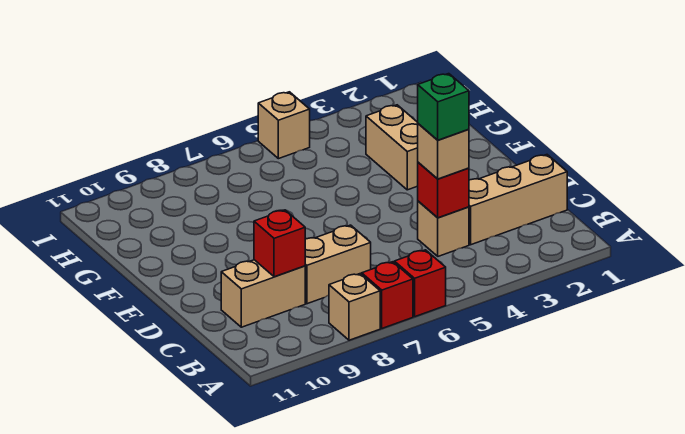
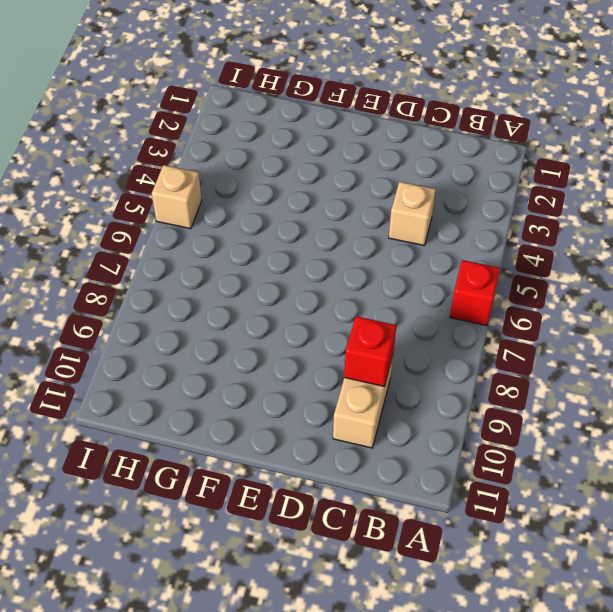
none -> red 1x1 brick [362,262,413,328]
none -> tan 1x1 brick [329,274,380,340]
none -> tan 1x3 brick [469,155,567,245]

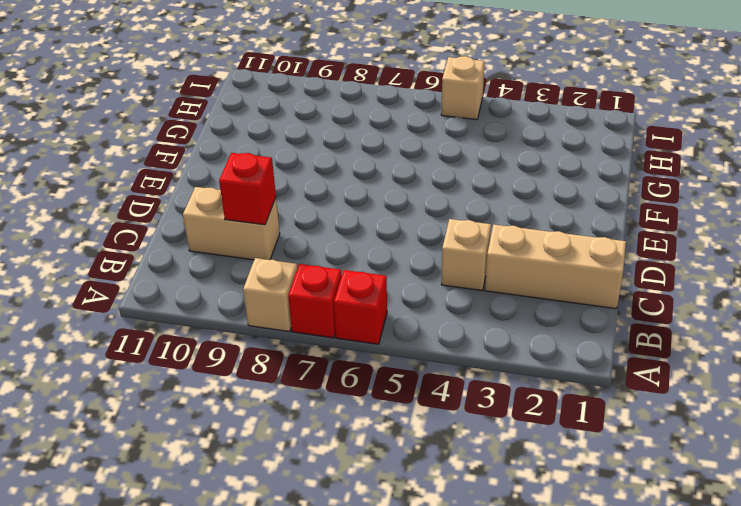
none -> tan 1x2 brick [305,225,371,304]
none -> tan 1x2 brick [366,105,418,190]
none -> red 1x1 brick [418,162,469,218]

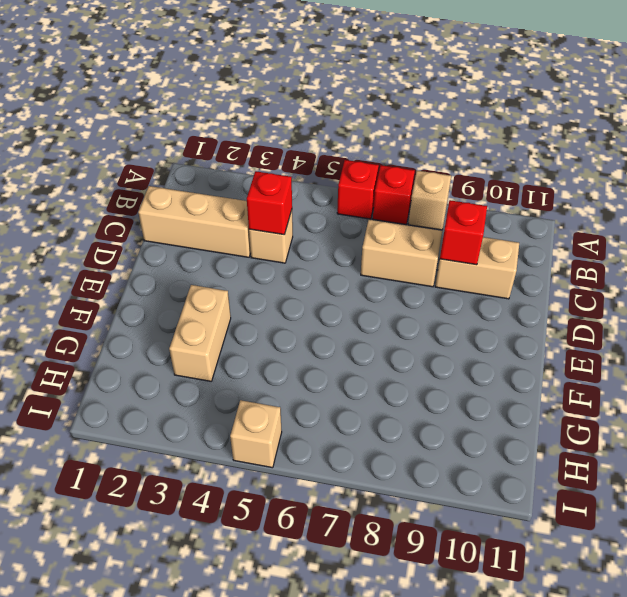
none -> tan 1x1 brick [418,124,469,179]
none -> green 1x1 brick [418,74,469,140]

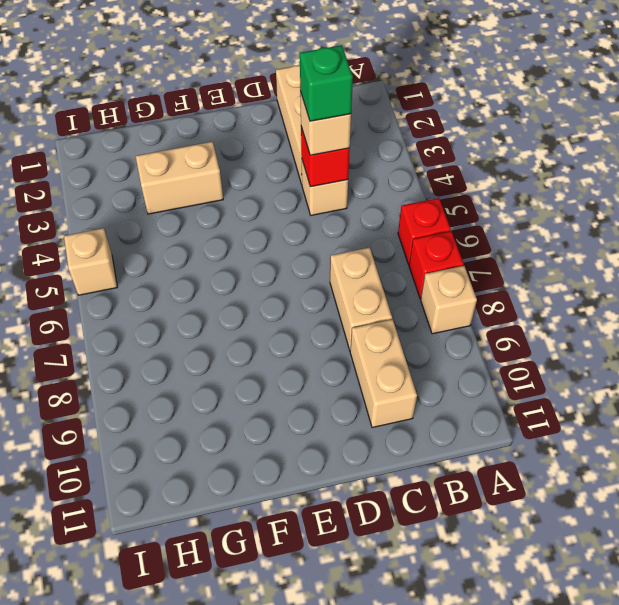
none -> red 1x1 brick [254,210,305,277]

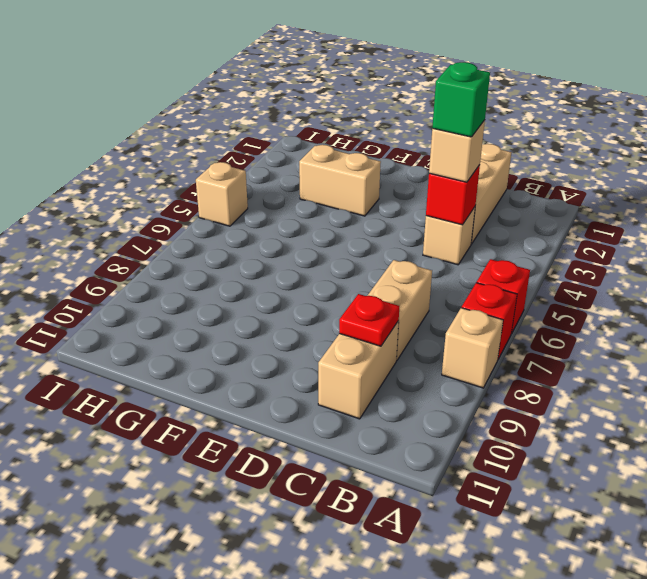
red 1x1 plate [339,294,399,346] -> red 1x1 brick [254,210,305,277]

